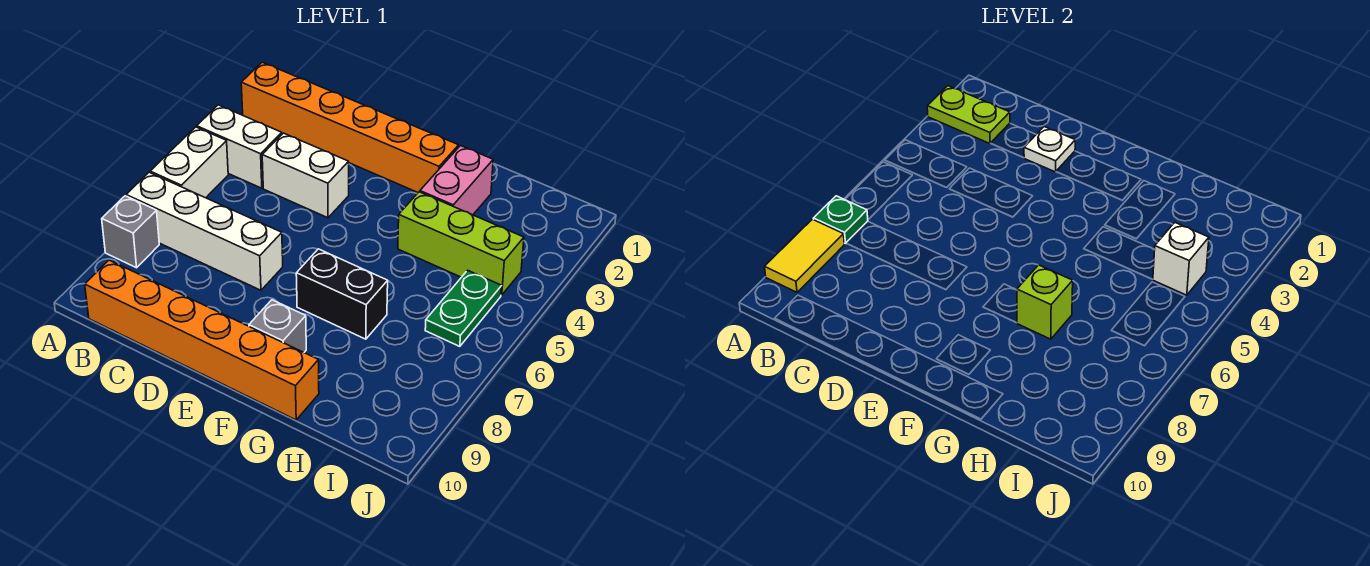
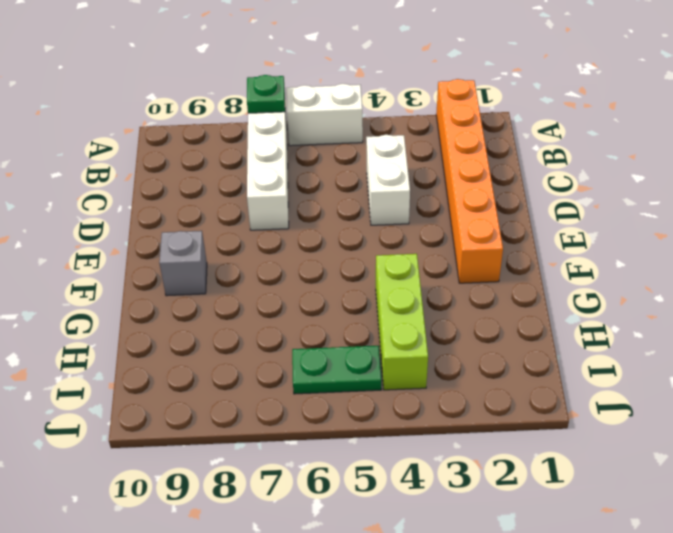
none -> white 1x2 brick [197,105,282,188]
none -> grey 1x1 brick [102,196,159,268]
none -> orange 1x6 brick [85,260,319,420]

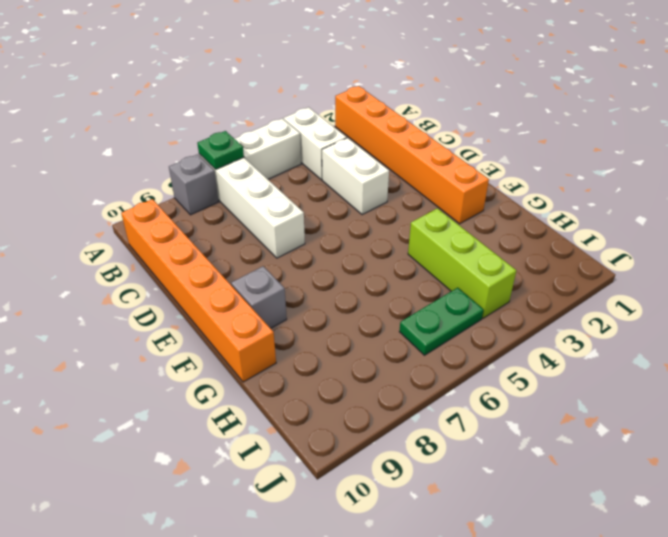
none -> black 1x2 brick [296,249,388,339]
none -> pink 1x2 brick [420,146,493,215]
none -> lime 1x2 plate [927,86,1010,144]

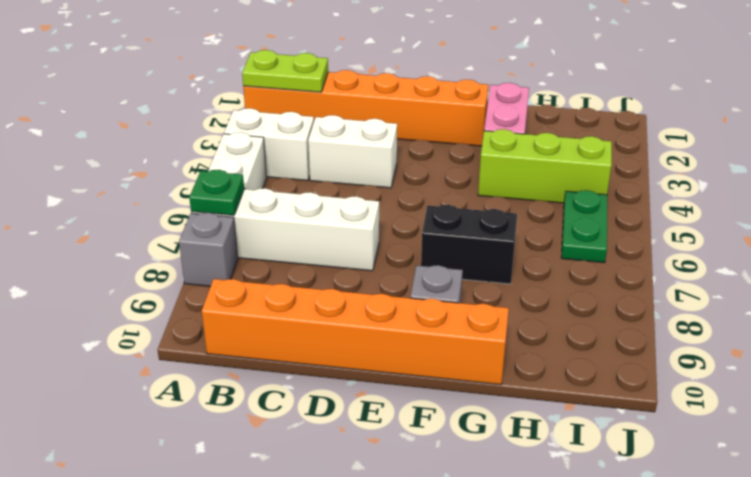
none -> yellow 1x2 tile [765,219,844,292]
none -> white 1x1 plate [1024,127,1075,172]
none -> lime 1x1 brick [1017,265,1073,339]

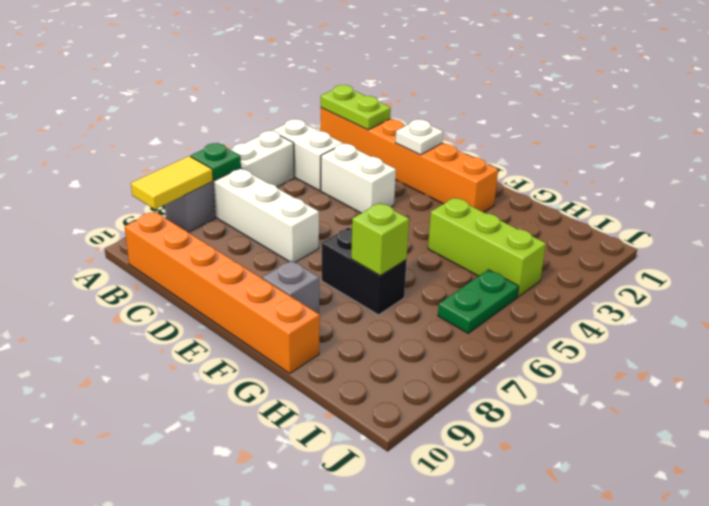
none -> pink 1x2 brick [420,146,493,215]
none -> white 1x1 brick [1153,223,1209,295]

